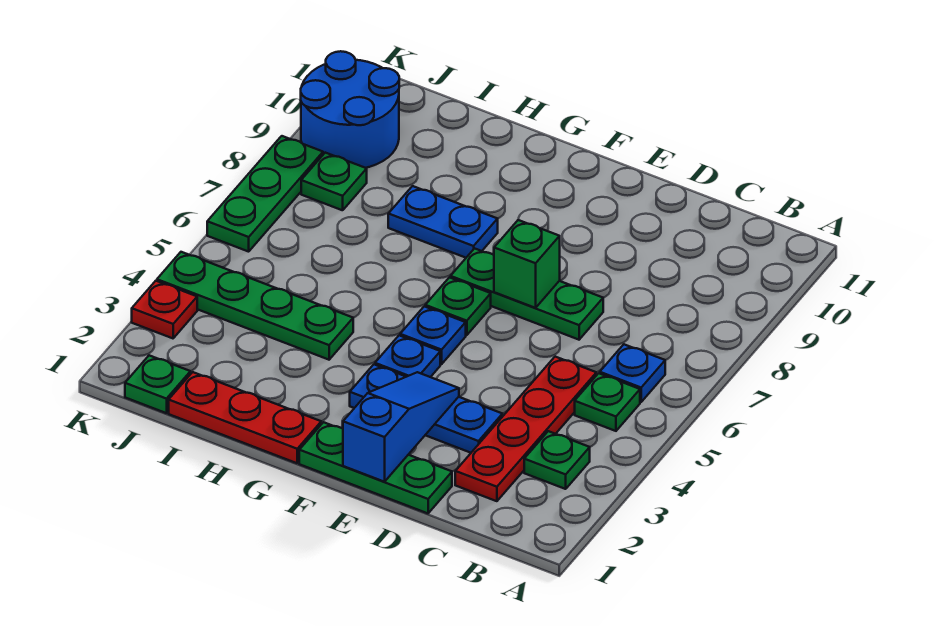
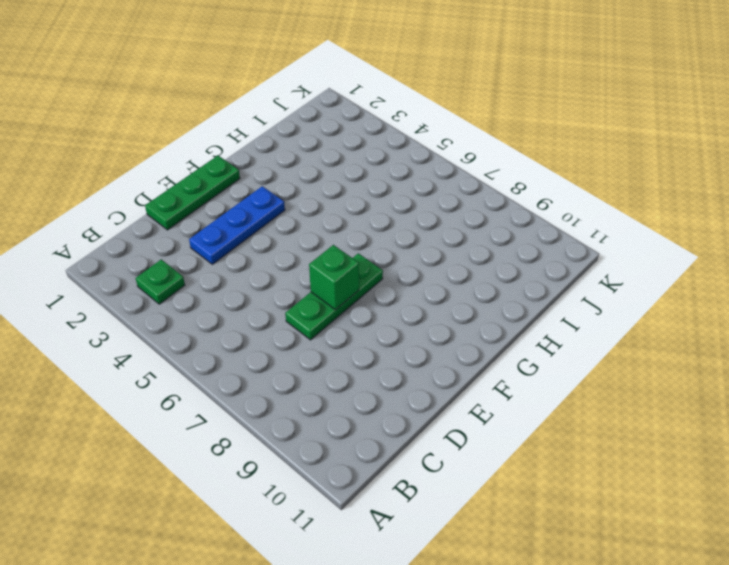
none -> green 1x1 plate [575,373,640,431]
none -> blue 1x1 plate [600,344,665,402]
none -> red 1x4 plate [455,357,596,501]

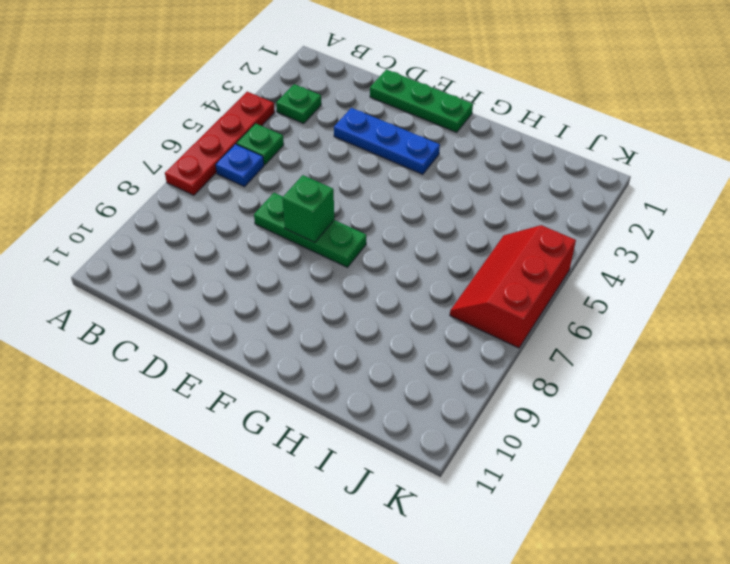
red 1x4 plate [165,92,275,195] -> red 1x4 plate moved to [455,357,596,501]
red 2x3 slope [450,225,576,348] -> green 1x3 plate [207,136,323,252]
none -> blue 1x1 plate [375,335,440,377]
none -> blue 1x1 plate [400,306,466,364]
none -> green 1x1 plate [425,277,491,335]

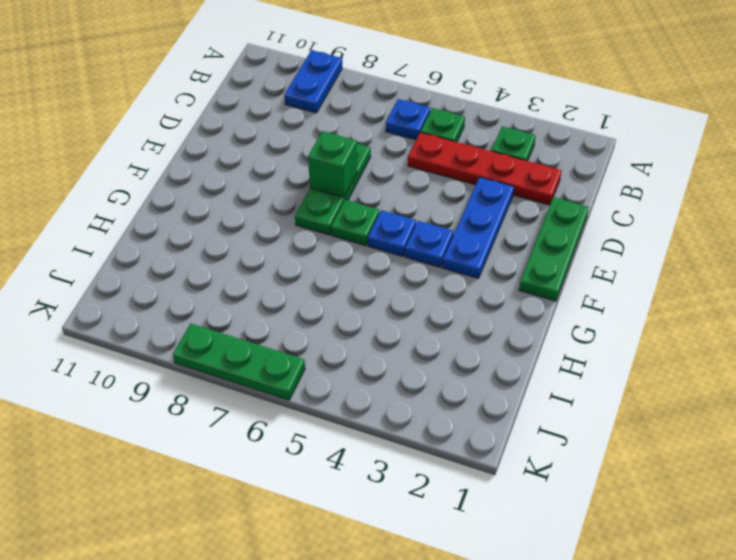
blue 1x2 plate [284,50,342,113] -> blue 1x2 plate moved to [388,186,498,258]
none -> red 1x3 plate [169,372,321,463]
none -> green 1x4 plate [157,252,353,360]
none -> green 1x1 plate [125,355,190,413]

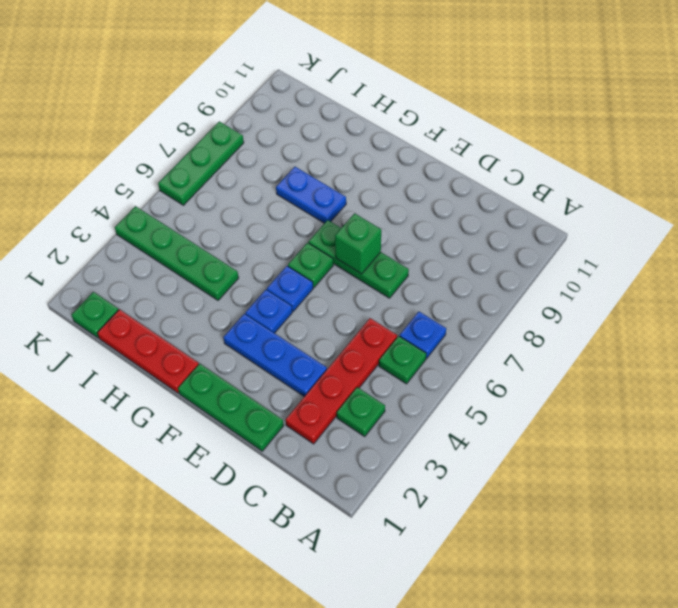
none -> green 1x1 plate [301,153,367,210]
none -> blue 2x2 round brick [301,51,399,168]
none -> red 1x1 plate [132,281,197,338]

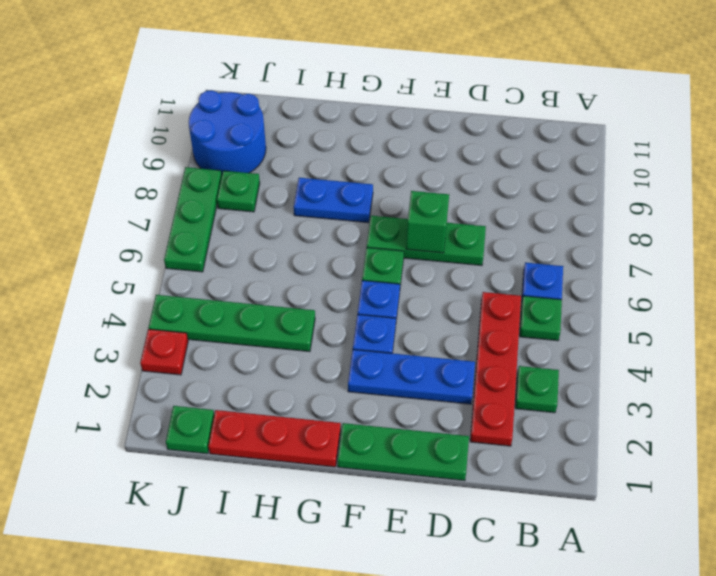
none -> blue 1x3 slope [343,372,459,482]

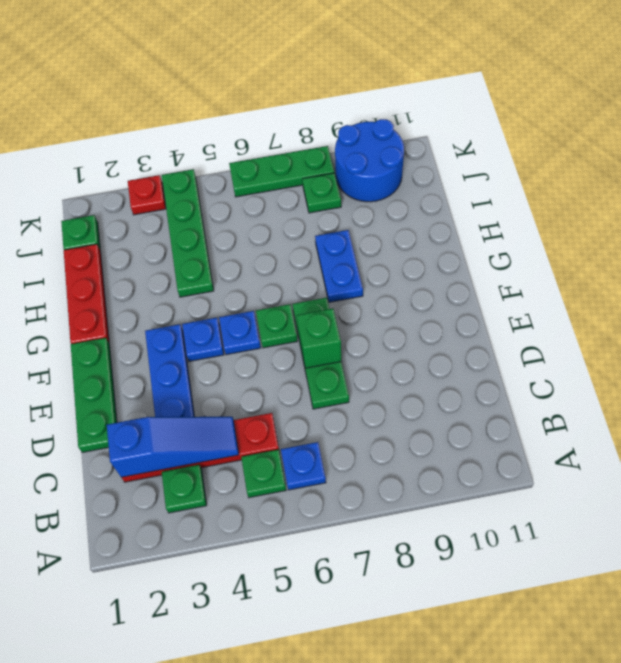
blue 1x3 slope [107,417,239,477] -> blue 1x3 slope moved to [343,372,459,482]

